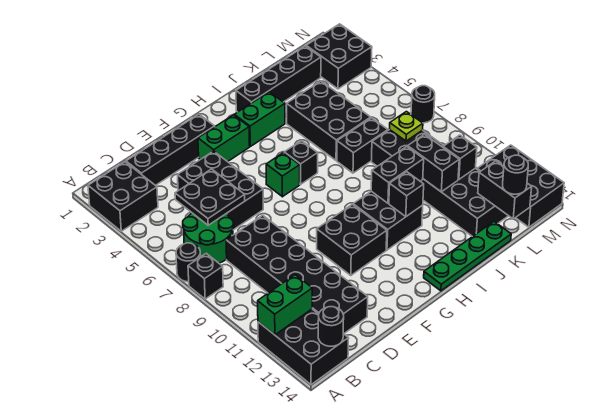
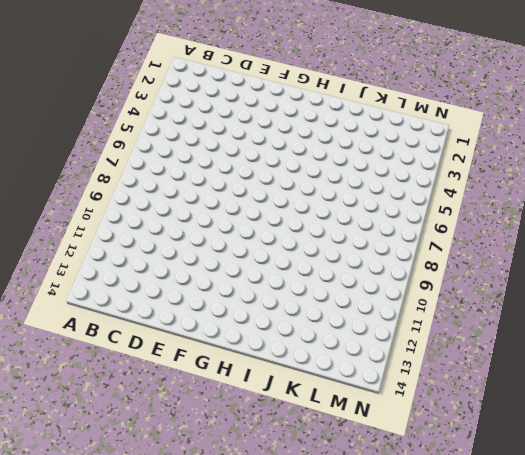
none -> black 2x2 brick [88,162,158,231]
none -> black 1x1 round brick [176,243,201,282]
none -> black 1x1 brick [188,253,223,299]
none -> black 2x3 brick [258,309,349,385]

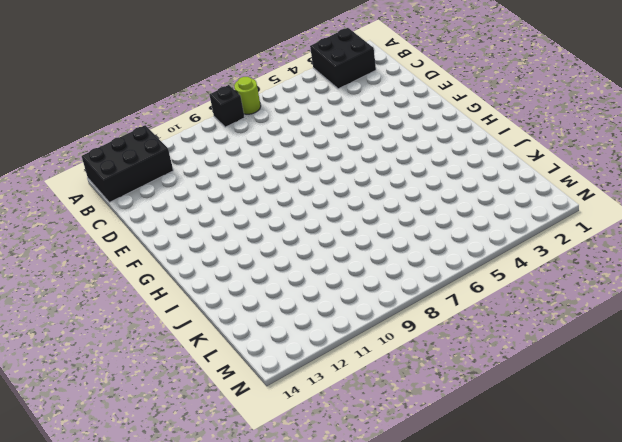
lime 1x1 round brick [234,77,261,114] -> black 1x1 round brick [176,243,201,282]
none -> green 2x2 round brick [183,213,234,263]
none -> black 1x4 brick [126,114,215,185]
none -> black 2x6 brick [226,215,368,334]
none -> black 2x3 brick [178,151,263,230]

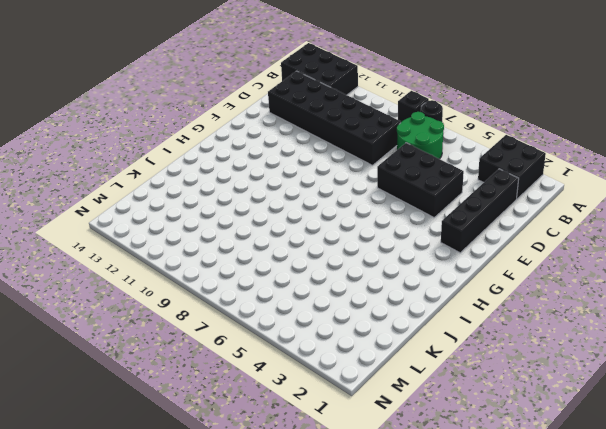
none -> green 1x2 brick [198,115,250,162]
none -> black 2x2 brick [317,204,387,275]
none -> green 1x1 brick [266,153,300,197]
none -> green 1x2 brick [234,92,285,146]

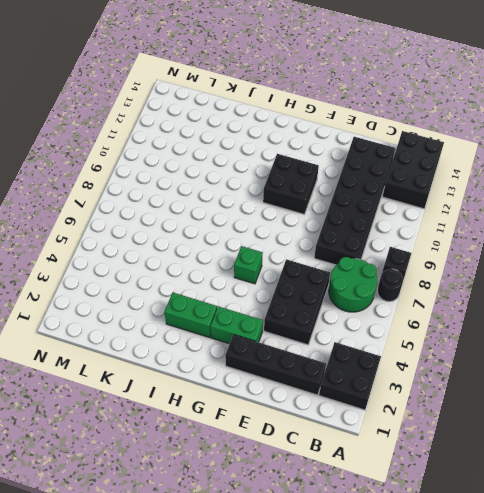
none -> black 1x1 brick [284,141,318,184]
none -> black 2x2 brick [353,191,423,250]
none -> green 1x4 plate [424,222,511,291]
none -> black 1x4 brick [236,46,321,112]

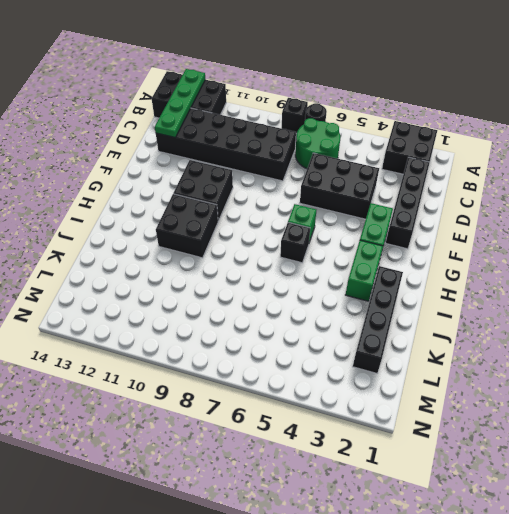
green 1x4 plate [155,69,205,137] -> green 1x4 plate moved to [424,222,511,291]
none -> black 2x3 brick [287,81,371,160]
none -> black 1x2 brick [337,118,388,173]
none -> black 2x6 brick [371,130,508,237]
none -> black 2x2 brick [306,24,372,89]

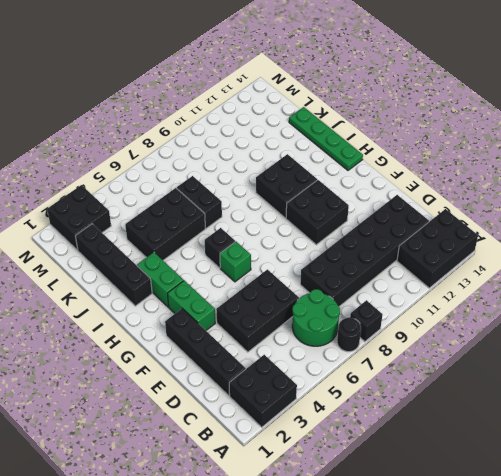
none -> black 2x6 brick [371,130,508,237]
none -> black 2x3 brick [477,145,564,227]
none -> black 1x1 round brick [411,86,435,123]
none -> green 1x2 brick [258,275,312,335]

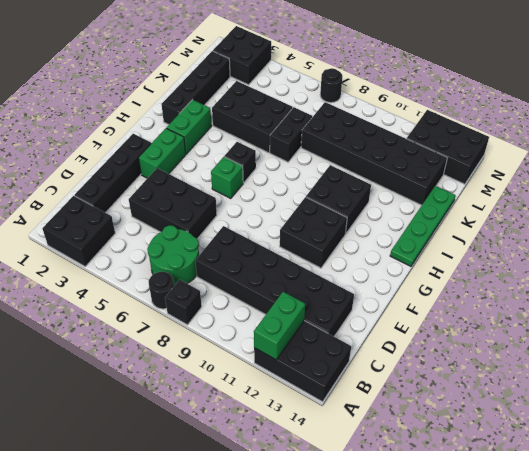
none -> black 1x1 round brick [318,307,344,346]
none -> black 2x2 plate [175,169,245,225]
none -> black 1x2 brick [371,146,424,203]
none -> black 1x1 brick [389,172,424,216]

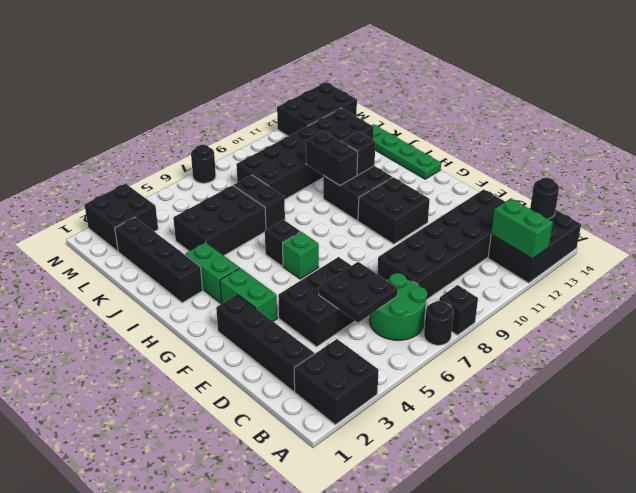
none -> black 1x2 brick [408,134,459,192]
none -> lime 1x1 plate [390,112,423,141]
none -> black 1x1 brick [443,135,477,179]
none -> black 1x2 brick [478,161,532,219]

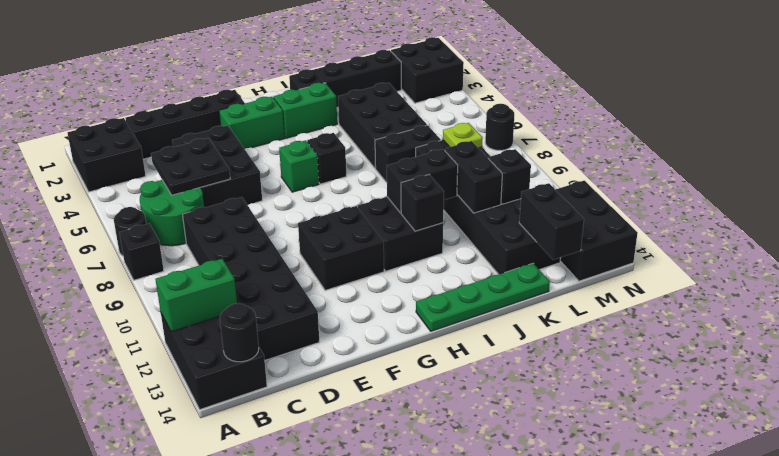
none -> black 1x1 round brick [503,155,528,194]

